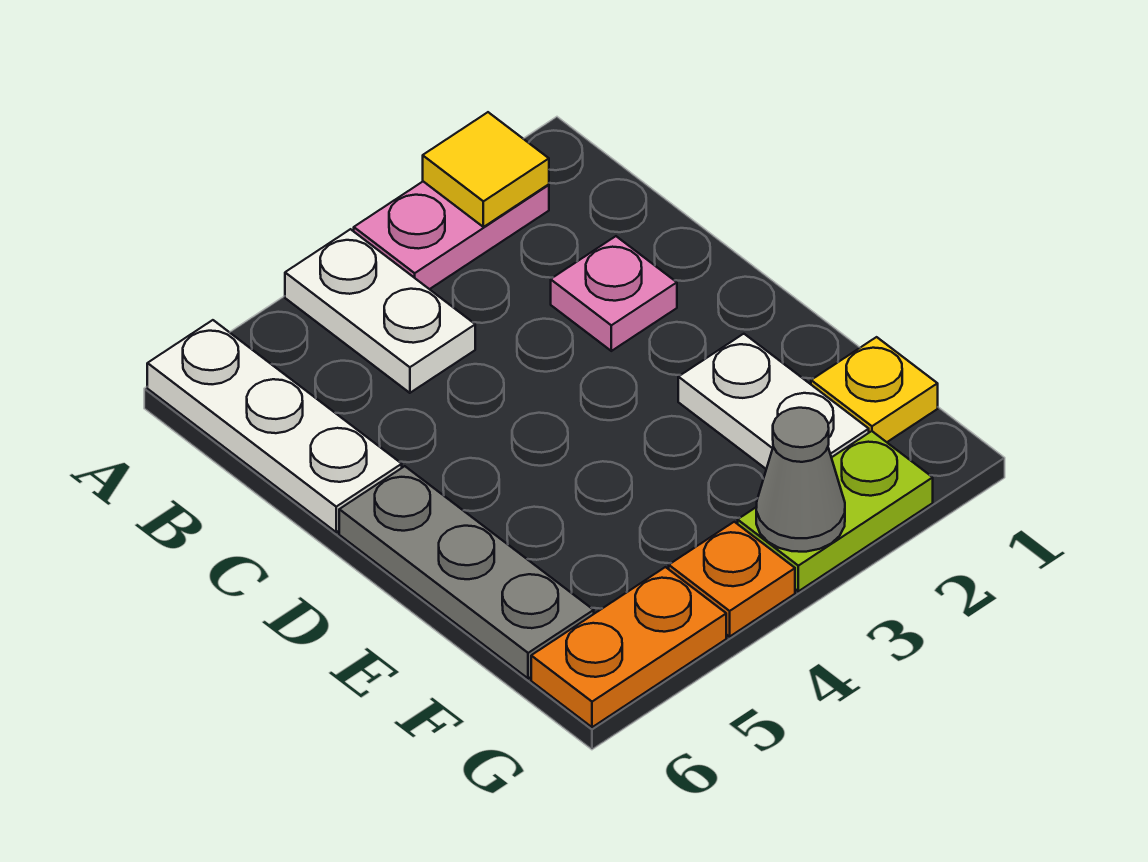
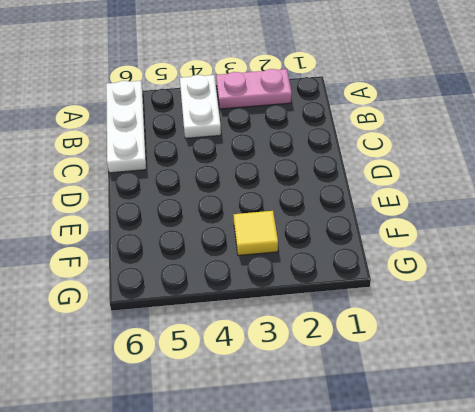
yellow 1x1 tile [234,211,278,255] -> yellow 1x1 tile moved to [423,112,549,227]
none -> pink 1x1 plate [551,236,677,351]
none -> grey 1x3 plate [339,466,594,679]
none -> white 1x2 plate [678,334,869,469]

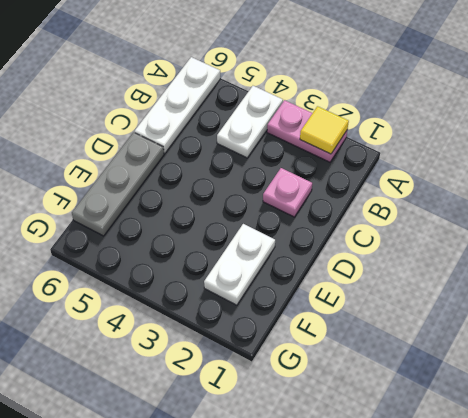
none -> yellow 1x1 plate [811,337,938,442]
none -> lime 1x2 plate [738,431,933,591]
none -> orange 1x1 plate [669,522,795,636]

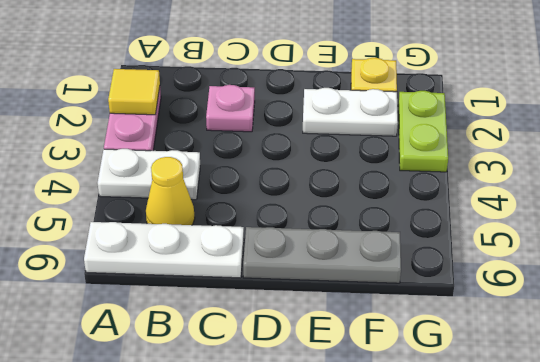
yellow 1x1 cone [146,157,195,225] -> none
none -> orange 1x1 plate [669,522,795,636]
none -> orange 1x2 plate [531,567,726,727]
none -> grey 1x1 cone [756,408,845,552]

